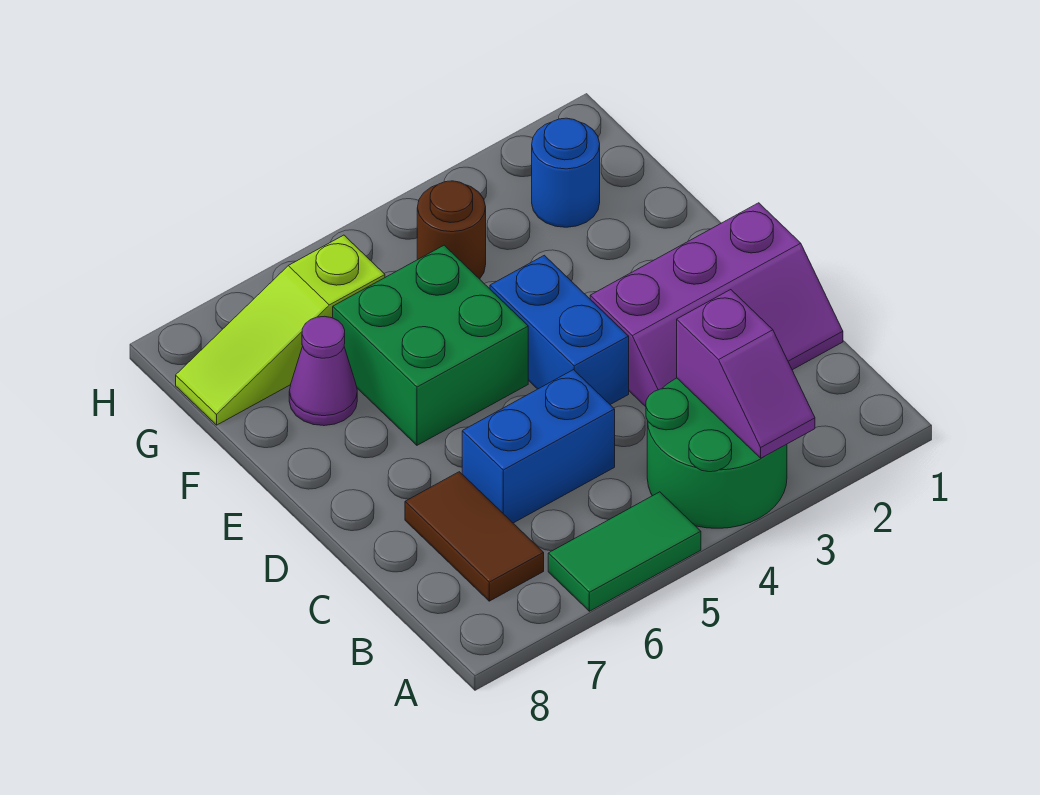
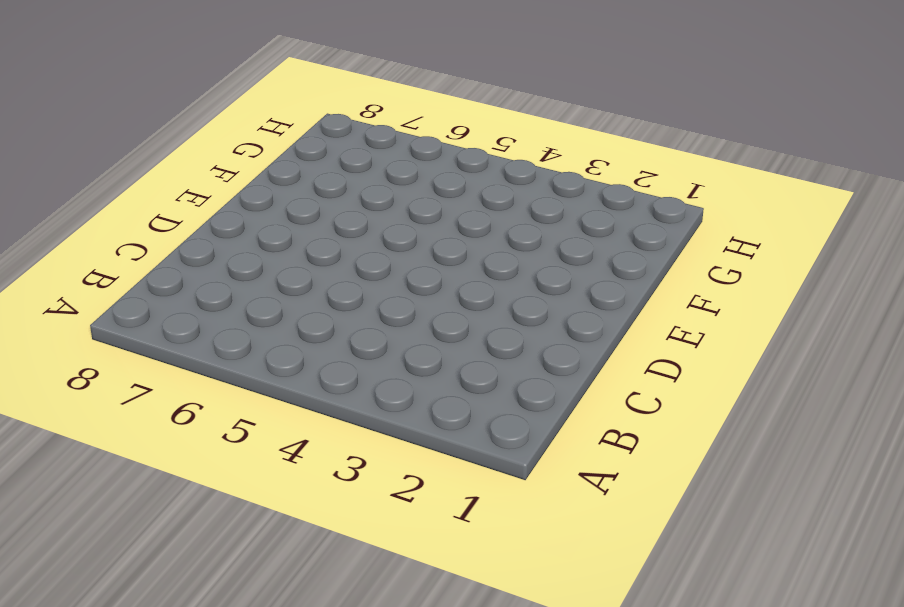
none -> green 2x2 round brick [646,378,787,528]
none -> green 1x2 tile [548,492,701,611]
none -> brown 1x2 tile [405,472,544,601]

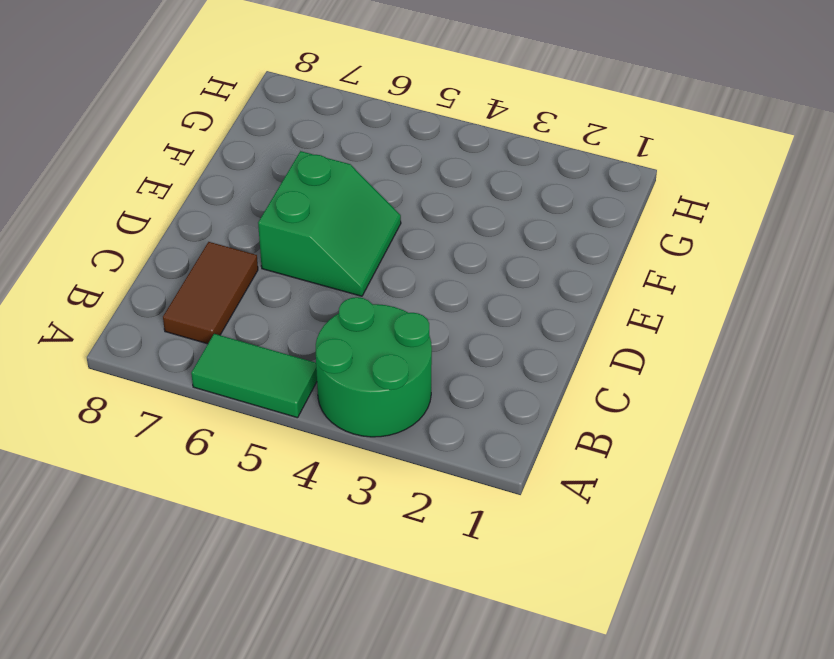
green 2x2 slope [258,151,401,296] -> green 2x2 brick [333,245,528,445]
none -> purple 2x3 slope [590,203,843,407]
none -> blue 1x2 brick [462,370,615,523]
none -> blue 1x2 brick [490,255,629,405]

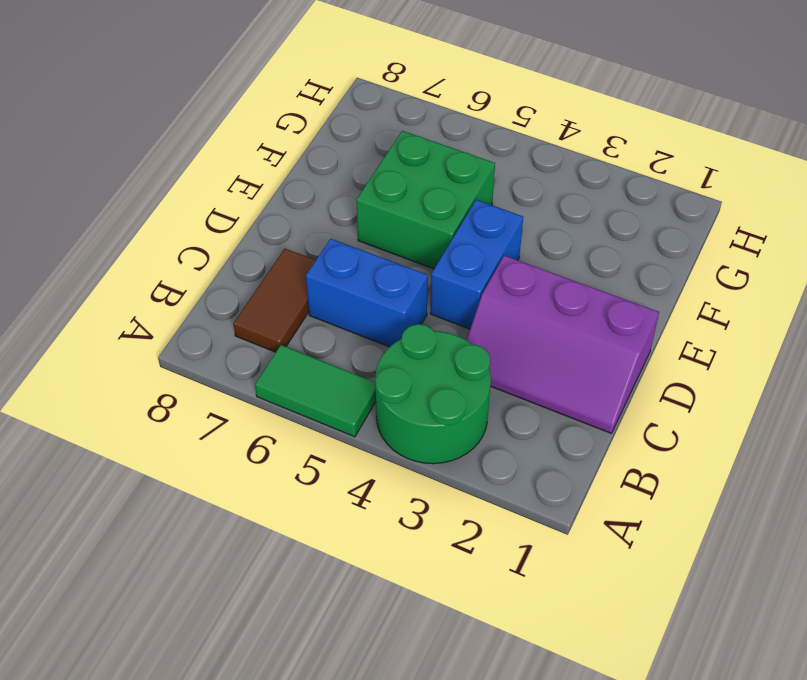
none -> purple 1x1 cone [289,316,357,426]
none -> blue 1x1 round brick [532,118,600,227]
none -> brown 1x1 round brick [417,181,486,279]

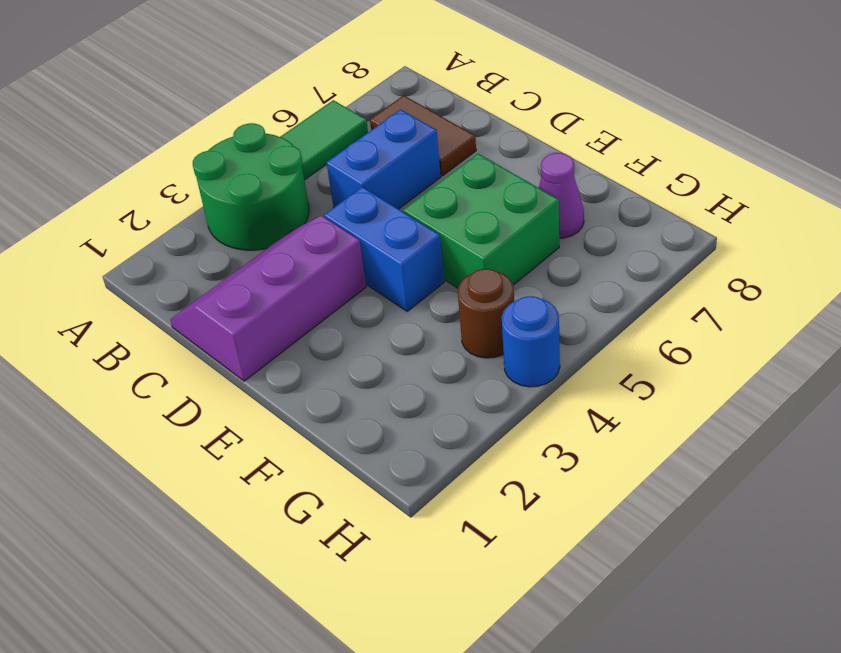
blue 1x1 round brick [502,296,560,387] -> blue 1x1 round brick moved to [532,118,600,227]
none -> lime 1x3 slope [176,235,385,425]
none -> purple 1x2 slope [677,290,815,458]

